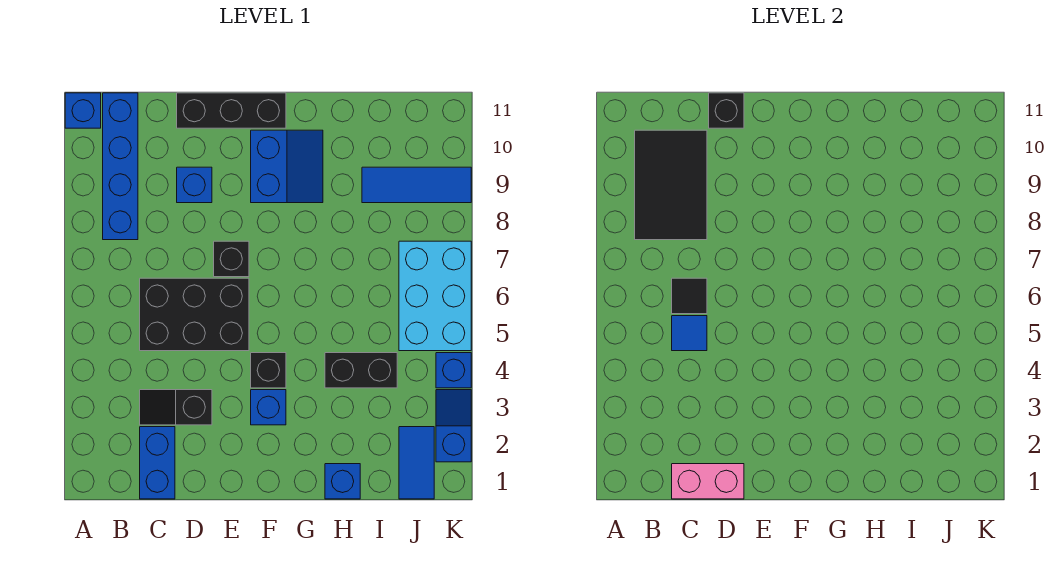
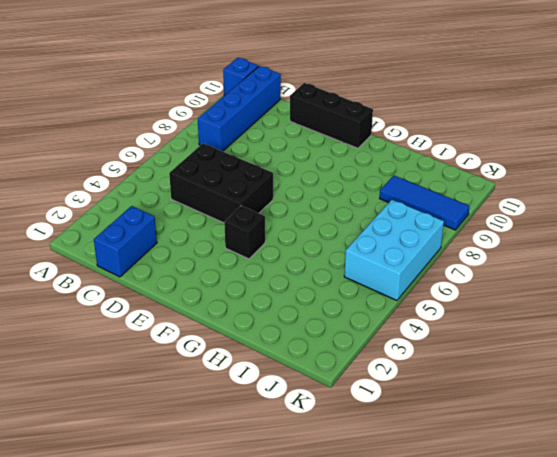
none -> black 1x2 slope [140,390,212,425]
none -> blue 1x1 brick [177,167,212,203]
none -> black 1x1 brick [214,241,249,277]

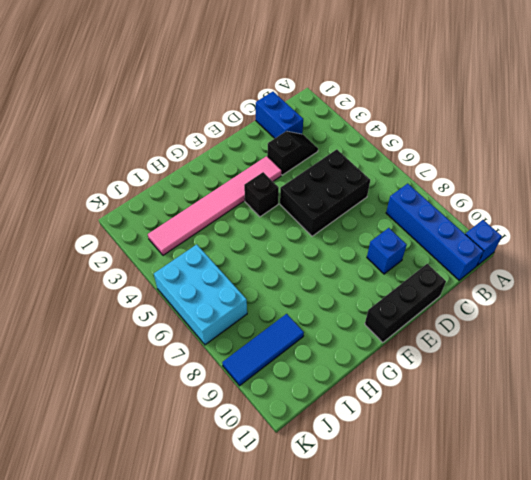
pink 1x6 tile [148,156,281,255] -> blue 1x1 brick [251,390,286,425]
none -> black 1x1 brick [214,241,249,277]
none -> blue 2x2 slope [251,130,323,203]
none -> blue 1x1 brick [325,464,360,499]

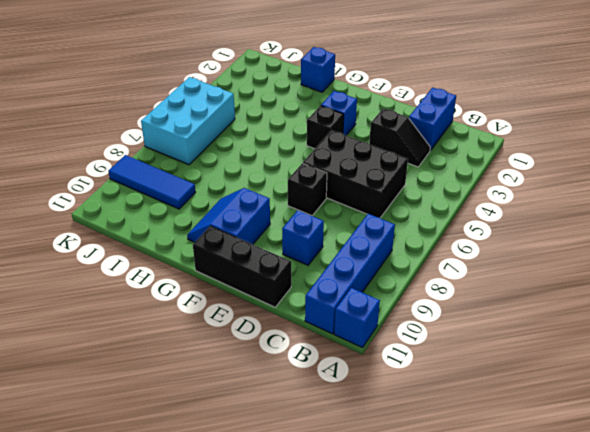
none -> black 1x2 brick [325,353,397,388]
none -> blue 1x2 tile [399,427,434,499]
none -> blue 1x2 slope [436,390,471,462]

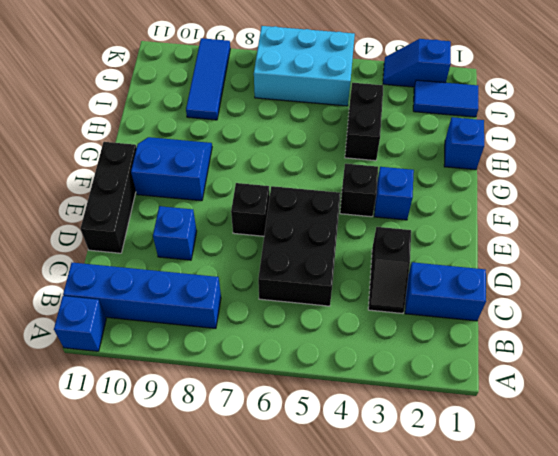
none -> blue 1x1 brick [436,353,471,388]
none -> black 2x3 tile [635,130,707,240]
none -> pink 1x2 brick [672,464,744,499]

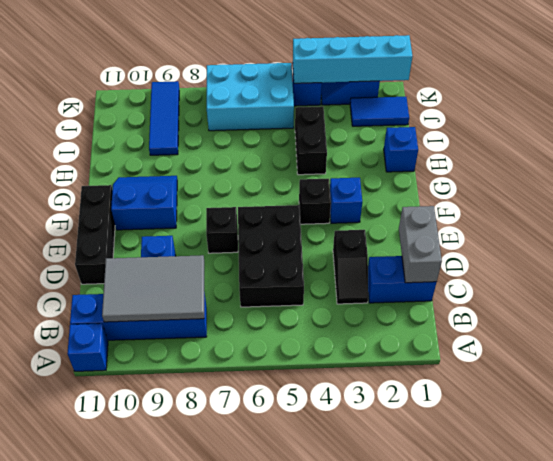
grey 2x3 tile [102,255,204,322] -> black 2x3 tile [635,130,707,240]
grey 1x2 brick [399,206,442,283] -> pink 1x2 brick [672,464,744,499]
cyan 1x4 brick [293,35,412,83] -> none
none -> blue 1x1 tile [672,316,707,351]
none -> black 1x1 tile [672,278,707,314]
none -> black 1x1 brick [709,93,744,128]

